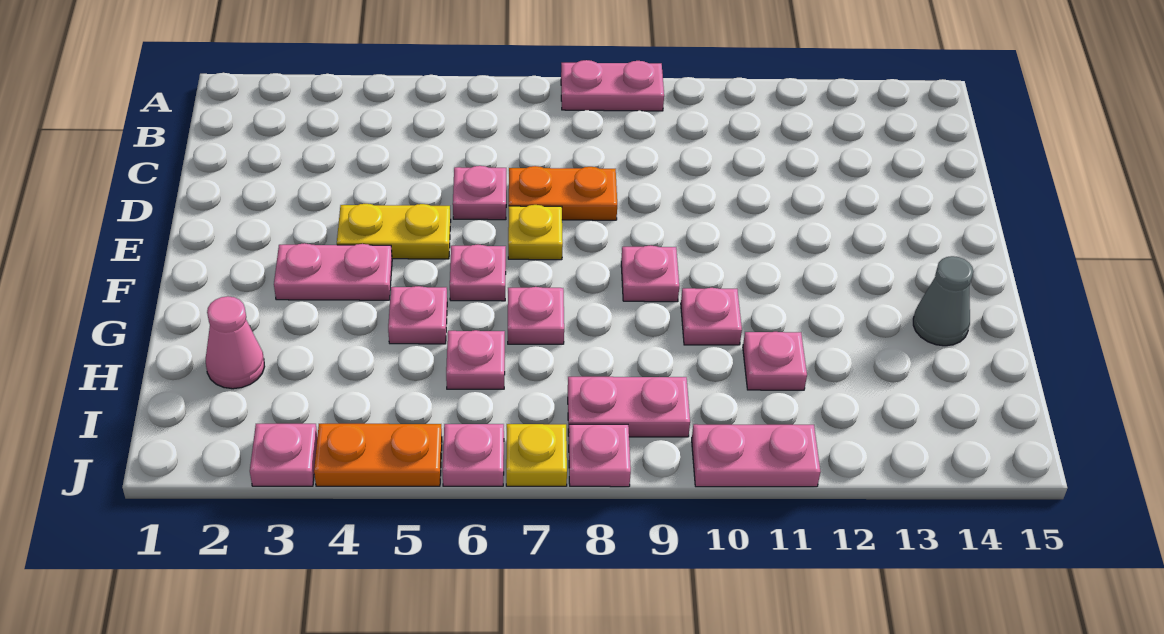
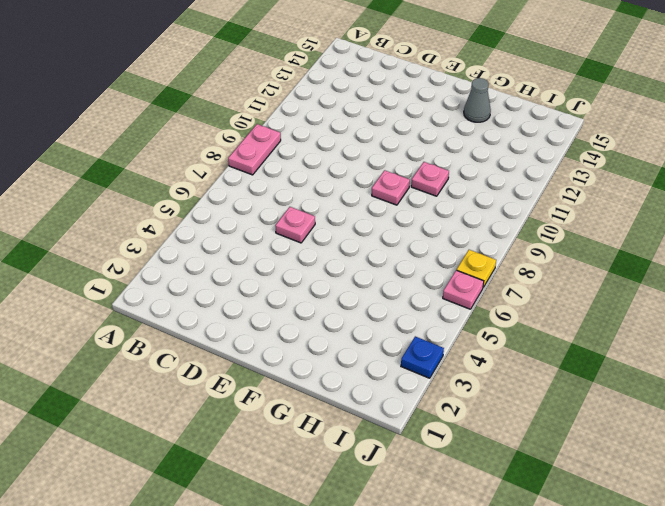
blue 1x1 plate [401,336,444,378] -> pink 1x1 plate [250,424,317,486]
none -> orange 1x2 plate [509,166,617,220]
none -> yellow 1x2 plate [337,204,451,259]
none -> yellow 1x1 plate [508,205,563,260]

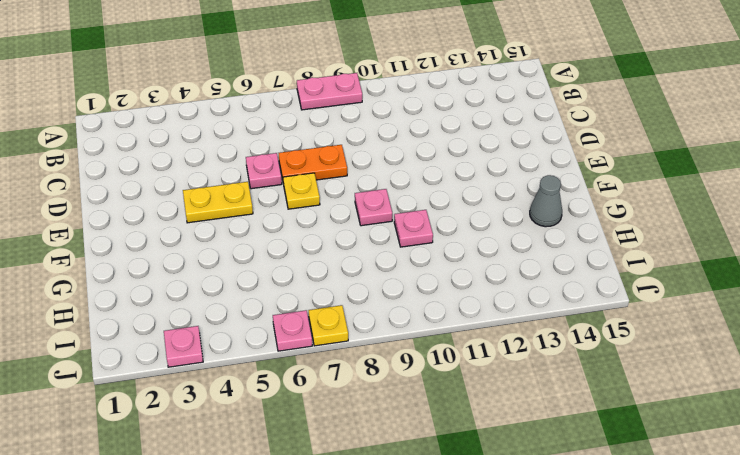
none -> pink 1x2 plate [274,243,392,300]
none -> pink 1x1 plate [450,245,506,301]
none -> pink 1x1 plate [388,286,447,344]

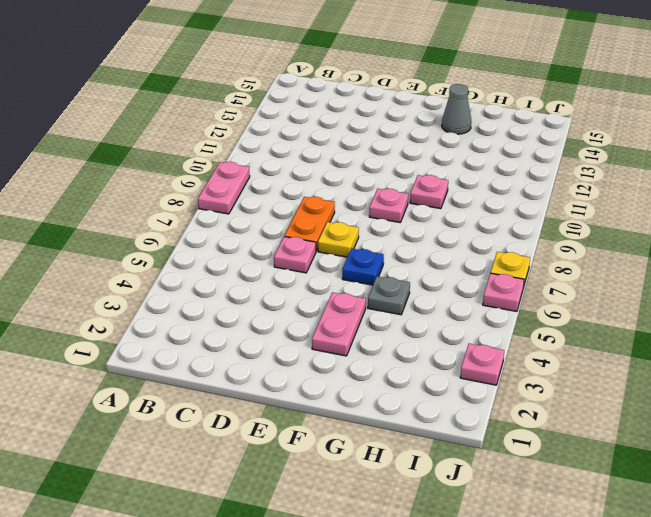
blue 1x1 plate [342,249,384,285] -> pink 1x1 plate [450,245,506,301]
grey 1x1 plate [368,276,410,315] -> pink 1x1 plate [388,286,447,344]
none -> yellow 1x2 plate [337,204,451,259]
none -> pink 1x1 plate [508,287,564,344]
none -> pink 1x1 cone [206,296,265,389]

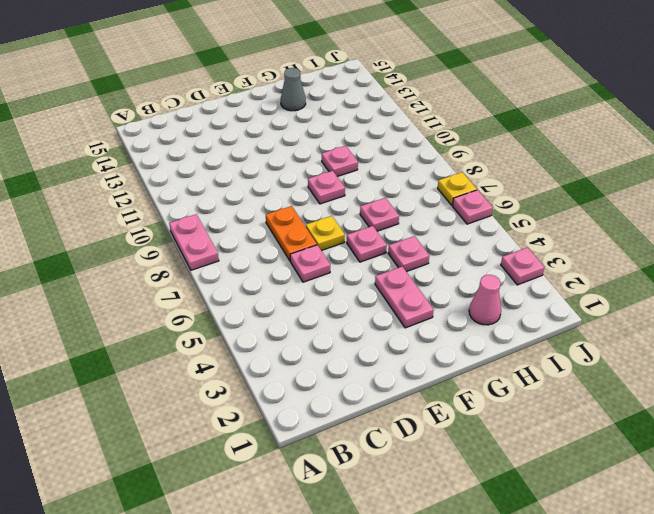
none -> yellow 1x2 plate [337,204,451,259]
none -> pink 1x1 plate [446,330,505,389]
none -> pink 1x1 plate [743,332,807,390]

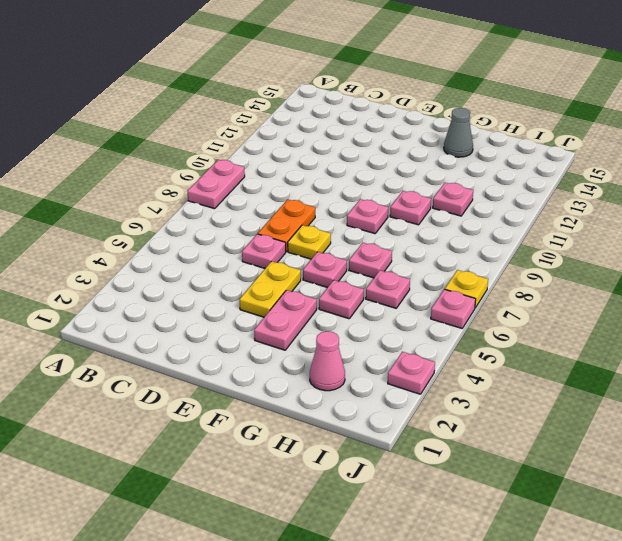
none -> pink 1x2 plate [568,377,690,437]
none -> orange 1x2 plate [314,424,442,486]
none -> pink 1x1 plate [569,424,631,487]

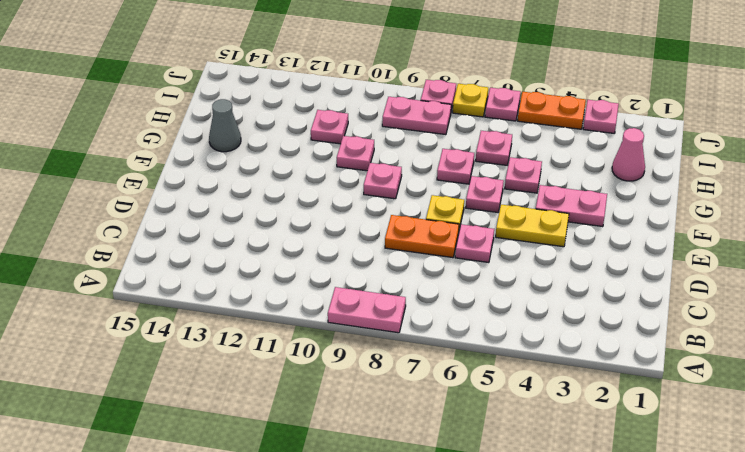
none -> pink 1x2 plate [692,424,821,487]

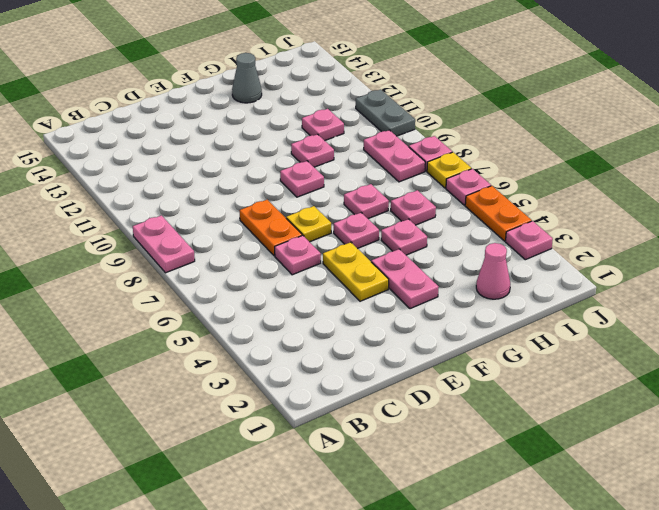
grey 1x2 plate [356,89,415,136] -> pink 1x2 plate [692,424,821,487]

